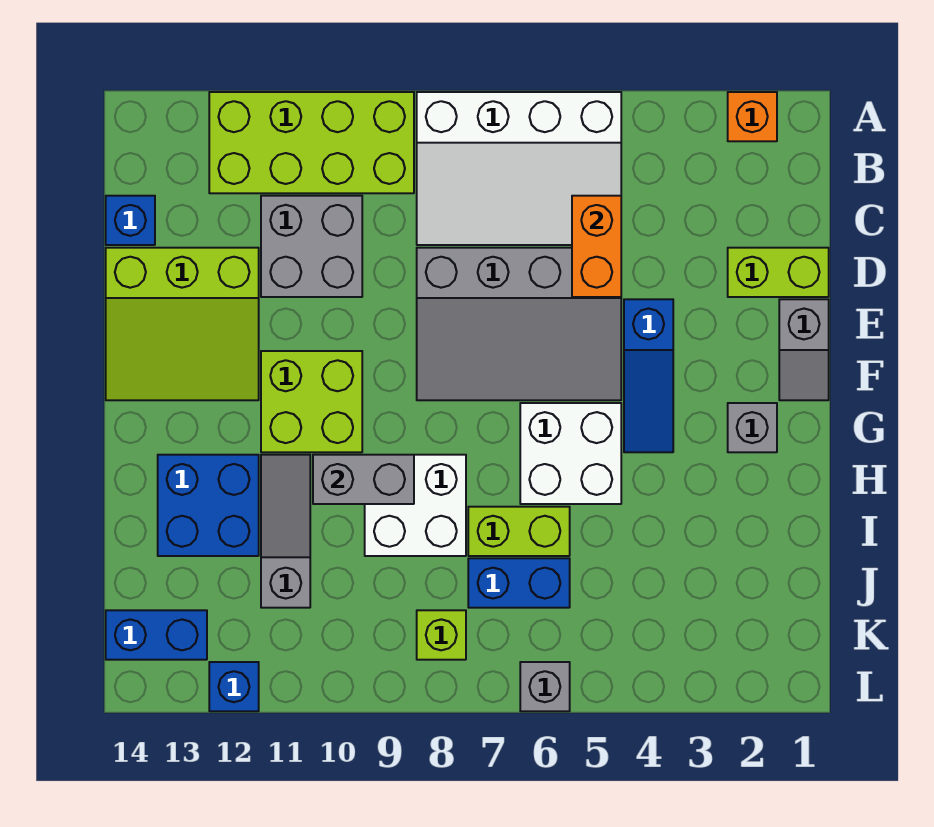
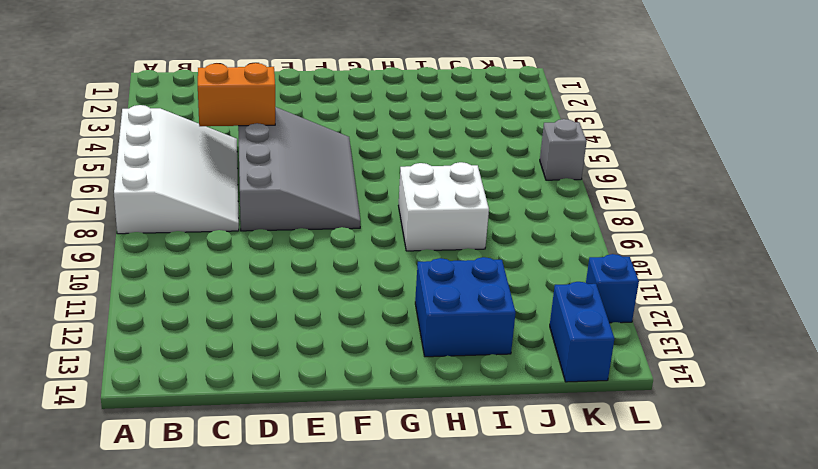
none -> orange 1x1 brick [728,92,777,141]
none -> lime 2x4 brick [209,92,414,193]
none -> grey 2x2 brick [261,196,362,297]

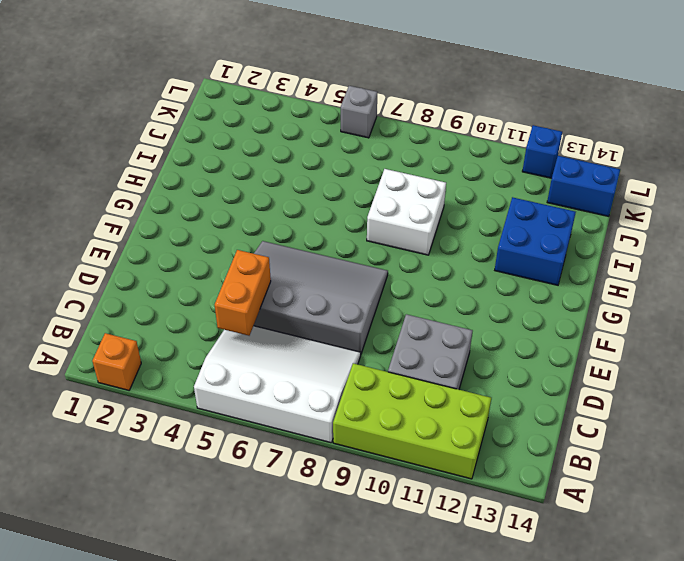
none -> blue 1x1 brick [106,196,155,245]
none -> lime 1x2 brick [728,248,829,297]
none -> lime 3x3 slope [106,248,259,400]

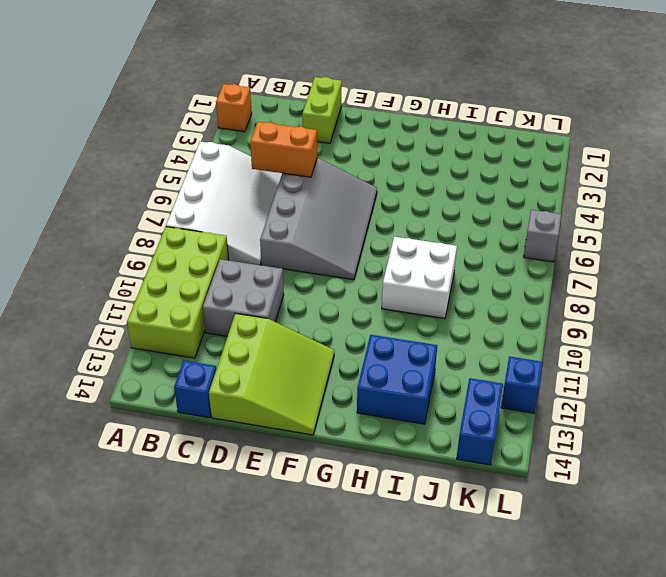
none -> grey 1x2 slope [779,299,829,400]
none -> blue 1x3 slope [624,299,673,452]
none -> lime 2x2 brick [261,351,362,452]

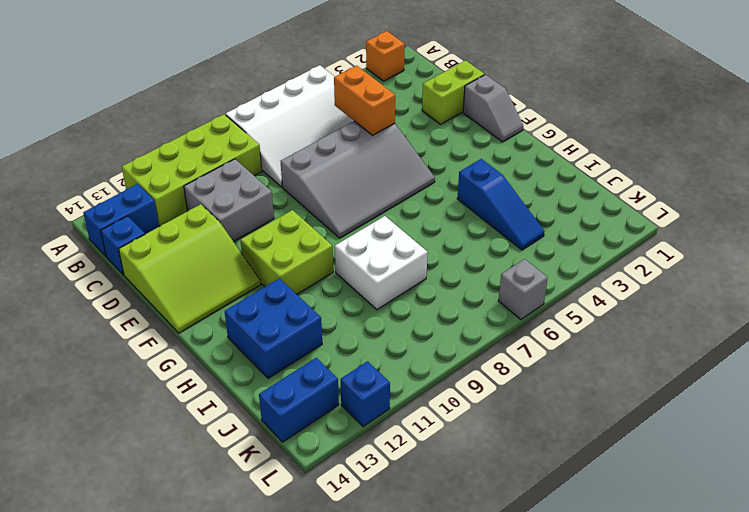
blue 1x2 brick [83,184,159,256] -> blue 1x2 brick moved to [468,558,570,608]
blue 1x3 slope [457,159,545,250] -> blue 1x3 slope moved to [624,299,673,452]
none -> grey 1x1 brick [728,403,777,452]
none -> white 2x2 brick [520,403,621,504]
none -> grey 1x3 slope [261,455,310,608]

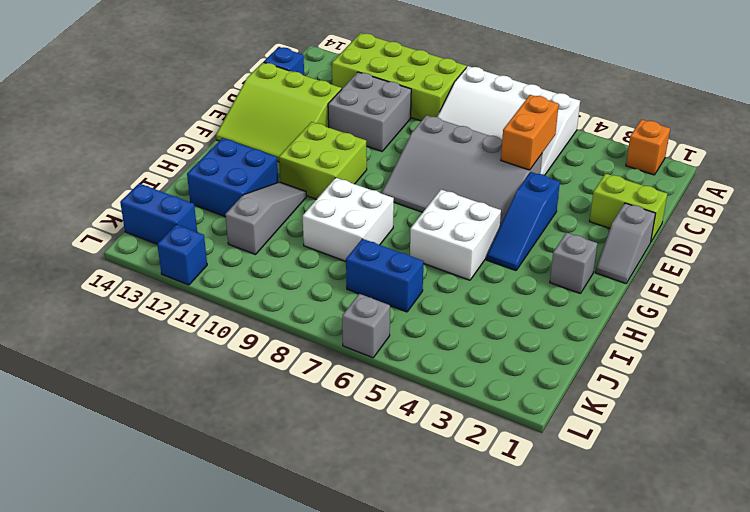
none -> lime 1x2 brick [468,507,570,556]
none -> lime 1x1 brick [417,610,466,660]
none -> grey 1x2 brick [313,455,414,504]

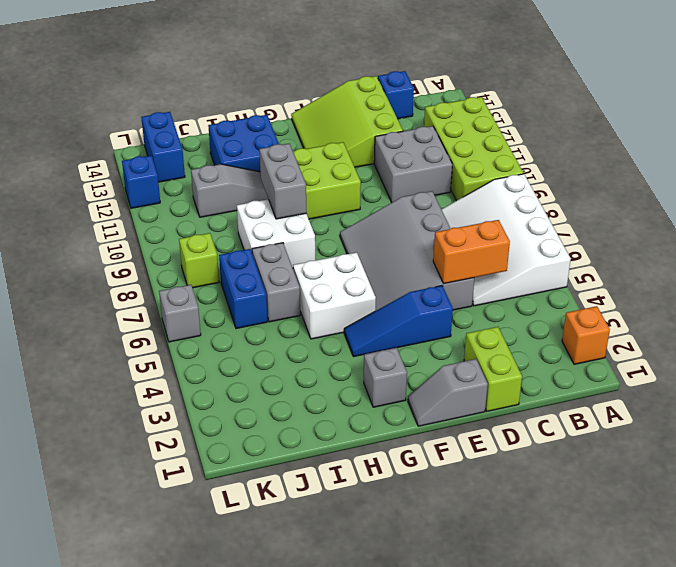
grey 1x2 brick [252,243,300,322] -> lime 1x2 brick [468,507,570,556]

